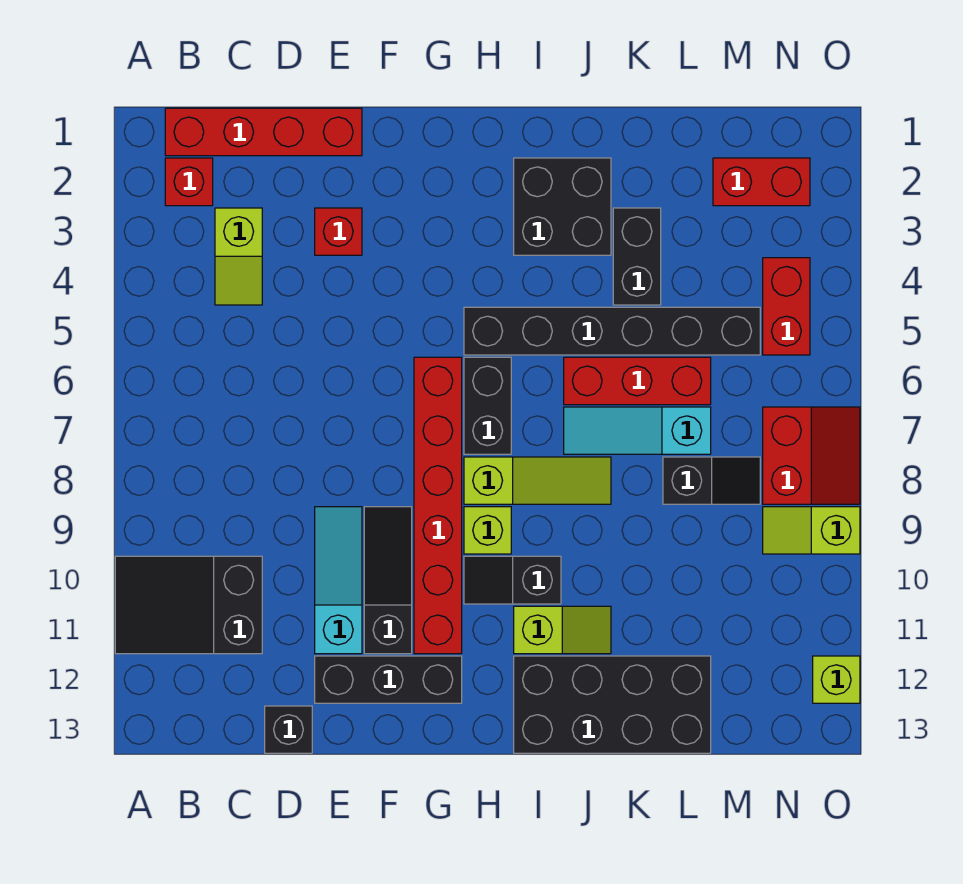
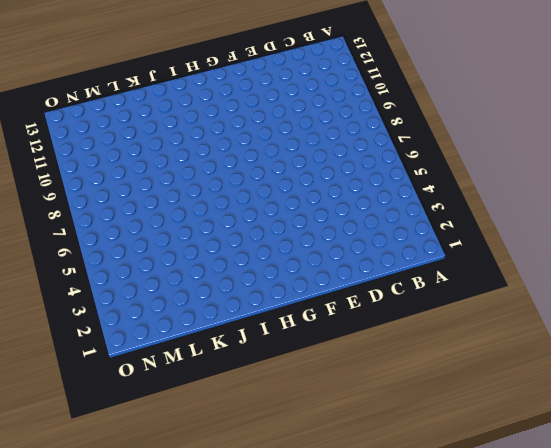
none -> black 2x3 slope [115,556,262,654]
none -> red 1x4 brick [165,108,362,156]
none -> red 1x1 brick [165,158,213,206]

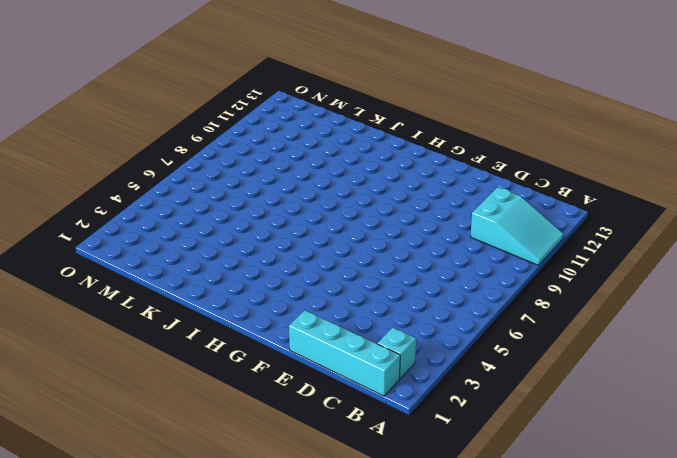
cyan 2x3 slope [470,187,564,265] -> black 2x3 slope [115,556,262,654]
cyan 1x4 brick [289,310,400,396] -> red 1x4 brick [165,108,362,156]
cyan 1x1 brick [378,328,416,379] -> red 1x1 brick [165,158,213,206]
none -> lime 1x2 slope [215,208,262,305]
none -> black 1x1 brick [265,706,312,753]
none -> red 1x1 brick [315,208,362,255]

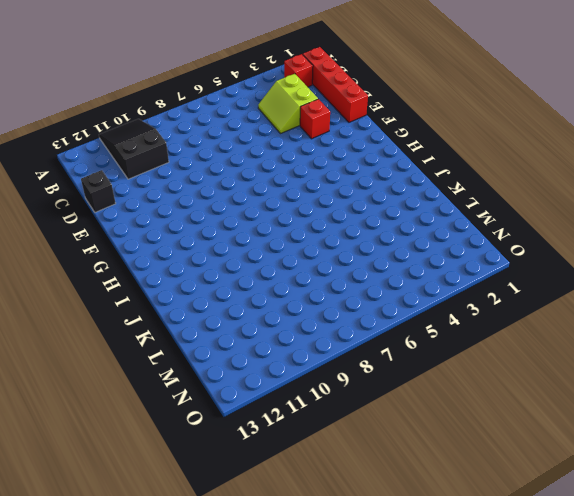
lime 2x2 slope [258,74,318,134] -> lime 1x2 slope [215,208,262,305]
none -> cyan 1x3 slope [315,507,362,654]
none -> black 1x3 brick [315,656,462,703]
none -> black 1x3 slope [364,507,412,654]

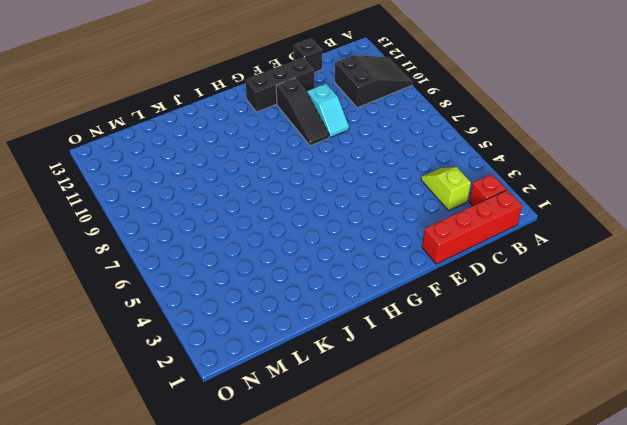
cyan 1x2 slope [307,84,349,138] -> cyan 1x3 slope [315,507,362,654]
none -> red 1x1 brick [315,208,362,255]
none -> red 1x6 brick [414,357,462,654]
none -> black 1x6 brick [464,307,760,355]

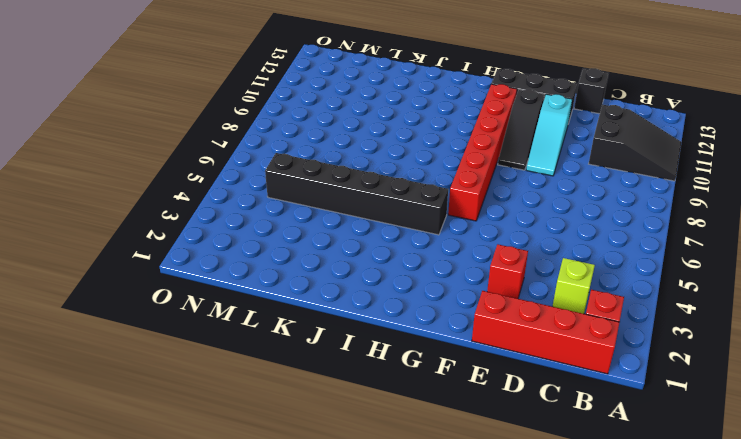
none -> black 1x2 brick [464,357,511,454]
none -> lime 1x3 slope [464,457,611,504]
none -> lime 1x1 brick [464,507,511,554]

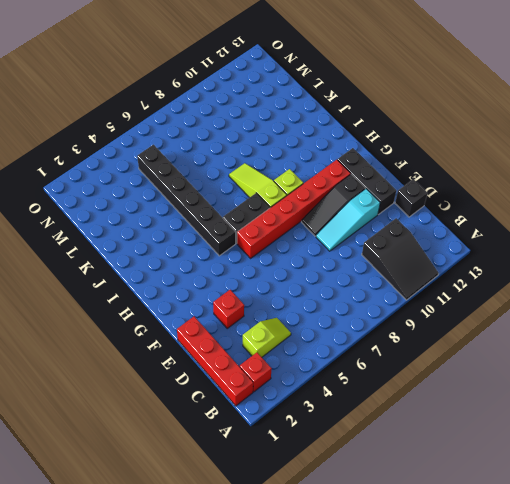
none -> black 1x2 slope [464,556,561,604]
none -> black 2x2 brick [514,158,611,255]
none -> lime 1x2 slope [514,606,611,654]

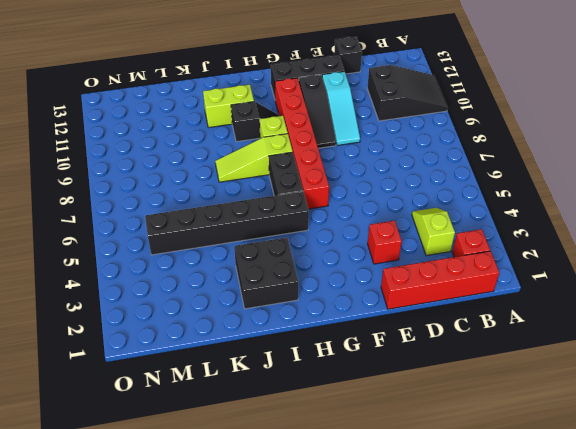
lime 1x2 brick [203,85,254,128] -> lime 1x2 slope [514,606,611,654]
none -> black 2x4 brick [514,656,711,753]
none -> red 1x3 brick [564,357,711,405]
none -> cyan 1x3 slope [564,407,711,454]

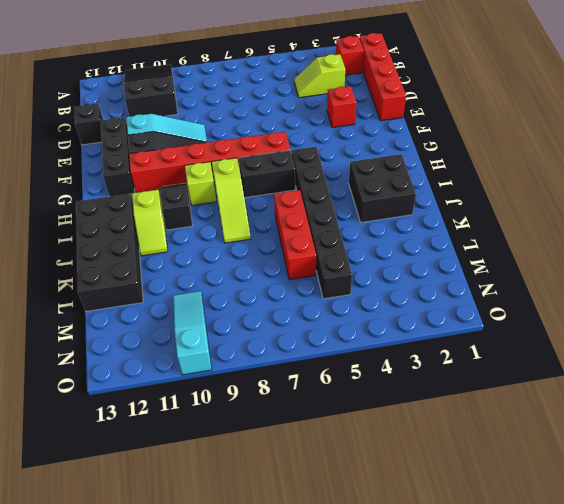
cyan 1x3 slope [173,291,212,375] -> cyan 1x3 slope moved to [564,407,711,454]
none -> black 1x2 brick [613,208,661,305]
none -> black 1x2 slope [663,457,760,504]
none -> red 1x2 brick [713,158,810,206]

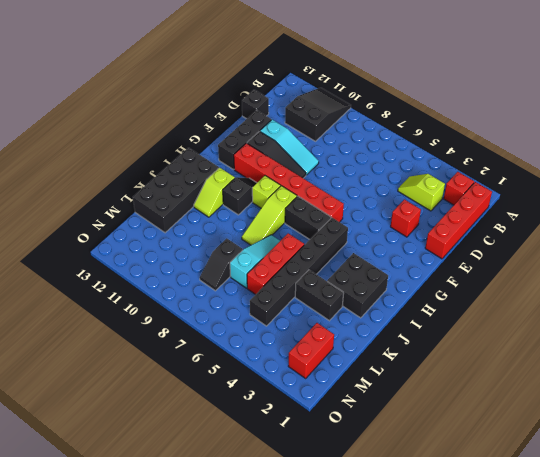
none -> red 1x2 brick [763,258,810,355]
none -> red 2x2 slope [763,407,860,504]
none -> lime 1x2 slope [763,507,860,554]

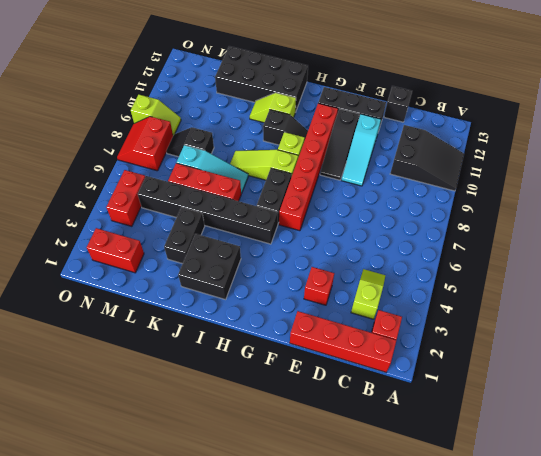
none -> lime 1x1 brick [813,656,860,703]

